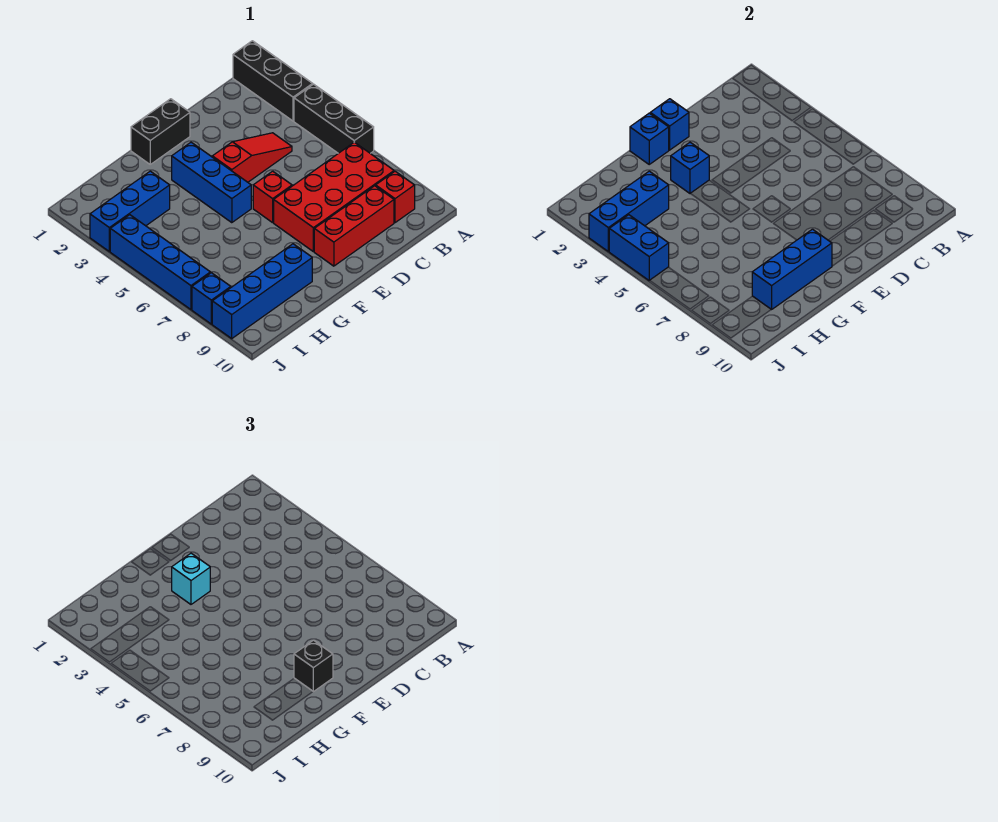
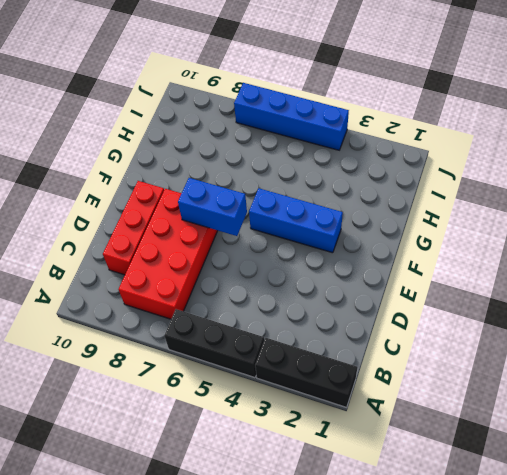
blue 1x2 brick [178,178,247,236] -> blue 1x2 brick moved to [609,215,669,280]
none -> red 1x1 brick [376,171,415,223]
none -> red 1x3 slope [212,133,292,182]
none -> black 1x2 brick [131,99,190,164]

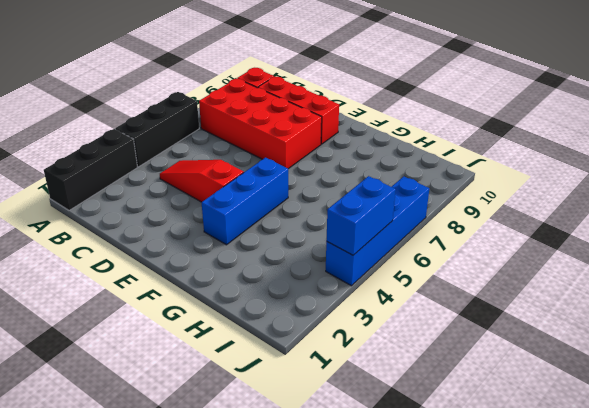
none -> black 1x2 brick [131,99,190,164]
none -> red 1x1 brick [253,171,292,223]
none -> blue 1x4 brick [212,244,312,338]

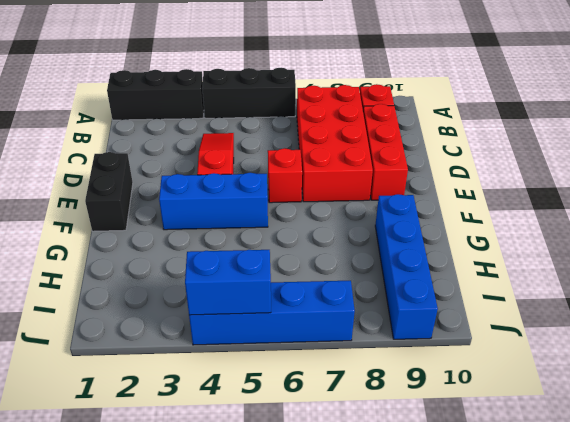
none -> blue 1x3 brick [90,171,170,251]
none -> blue 1x1 brick [192,273,231,324]
none -> blue 1x1 brick [650,99,689,150]

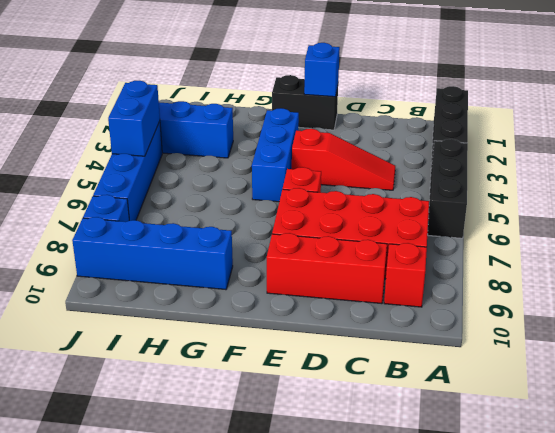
none -> blue 1x1 brick [630,113,669,164]
none -> blue 1x1 brick [671,142,709,194]
none -> blue 1x3 brick [752,229,832,310]

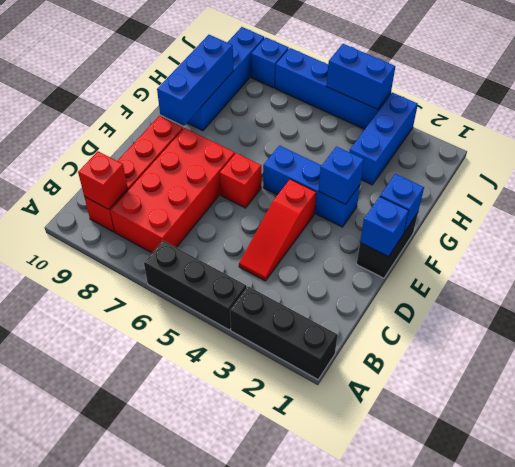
red 1x1 brick [78,151,128,209] -> none
none -> blue 1x3 brick [589,171,669,251]
none -> cyan 1x1 brick [172,553,210,604]
none -> black 1x1 brick [294,640,333,692]

